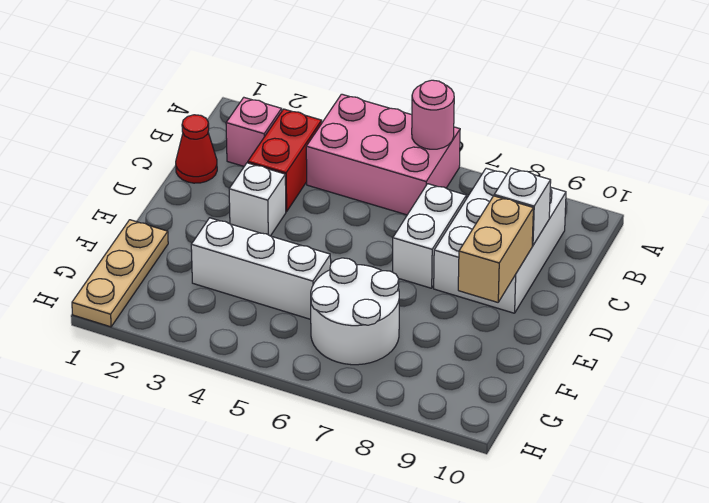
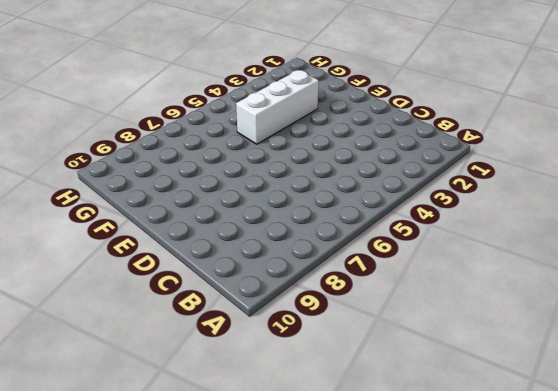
none -> pink 2x3 brick [306,94,460,215]
none -> pink 1x1 brick [226,98,282,166]
none -> red 1x2 brick [248,109,322,212]

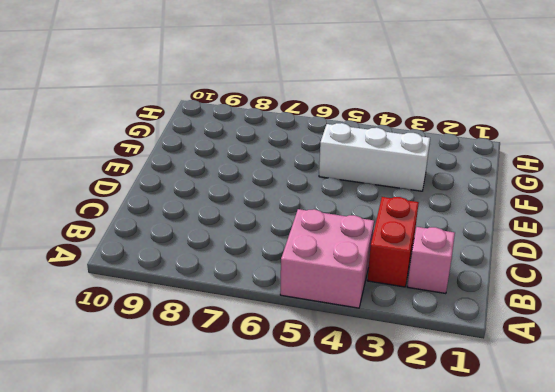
pink 2x2 brick [280,209,374,308] -> pink 2x3 brick [306,94,460,215]
none -> white 2x3 brick [434,168,566,313]
none -> red 1x1 cone [176,115,217,183]
none -> white 1x2 brick [393,184,467,288]

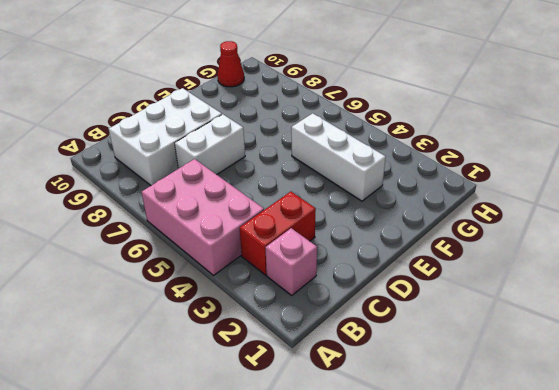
red 1x1 cone [218,41,244,87] -> red 1x1 cone moved to [176,115,217,183]
none -> white 1x1 brick [229,163,286,236]
none -> tan 1x3 plate [72,220,168,327]
none -> white 2x2 round brick [311,258,399,365]

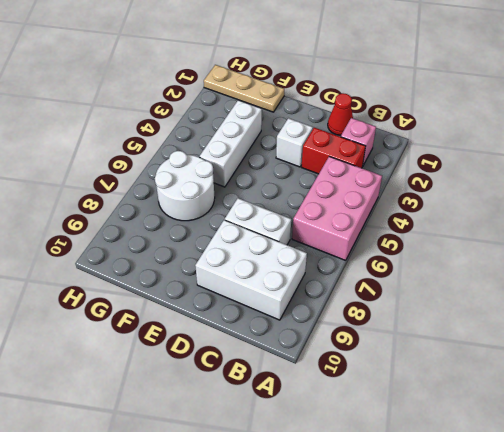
none -> pink 1x1 round brick [412,80,454,149]
none -> white 1x1 brick [494,168,551,246]
none -> tan 1x2 brick [458,196,533,302]

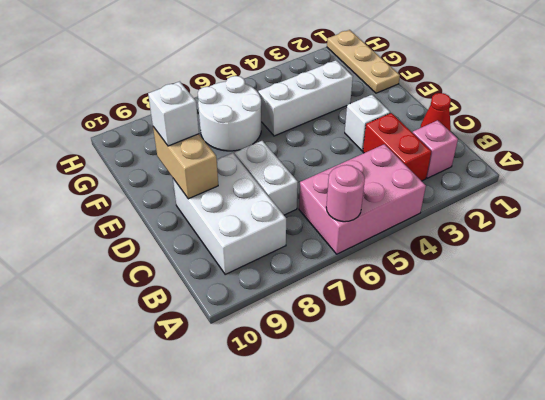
white 1x1 brick [148,81,199,146] -> white 1x1 brick moved to [494,168,551,246]

